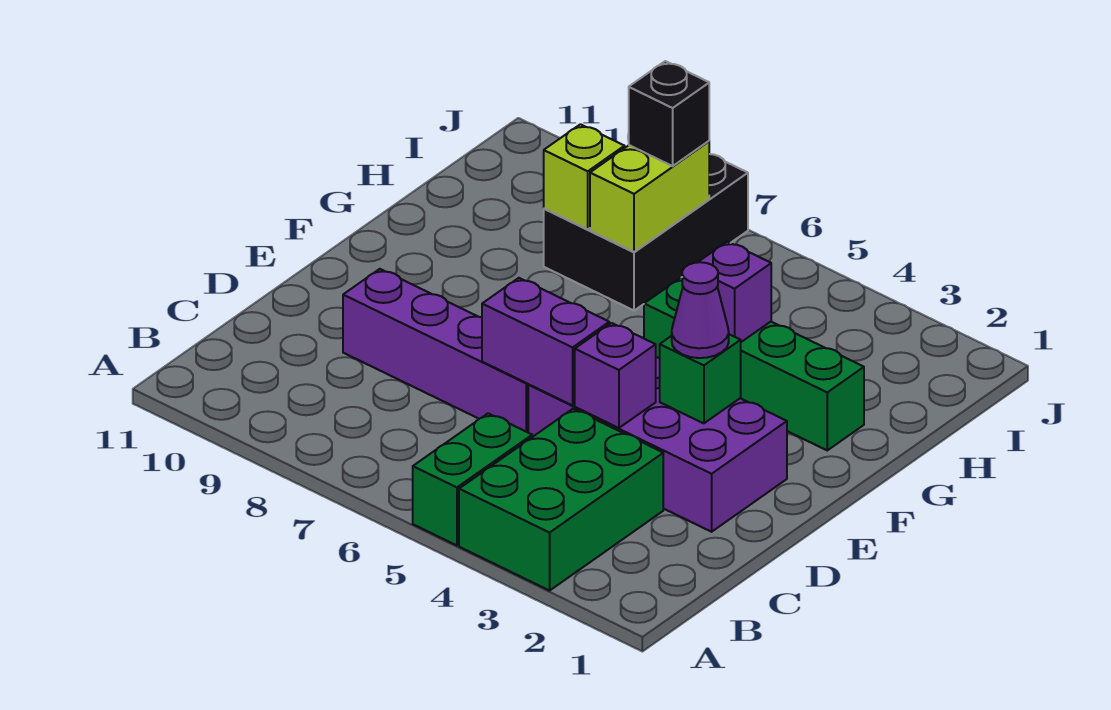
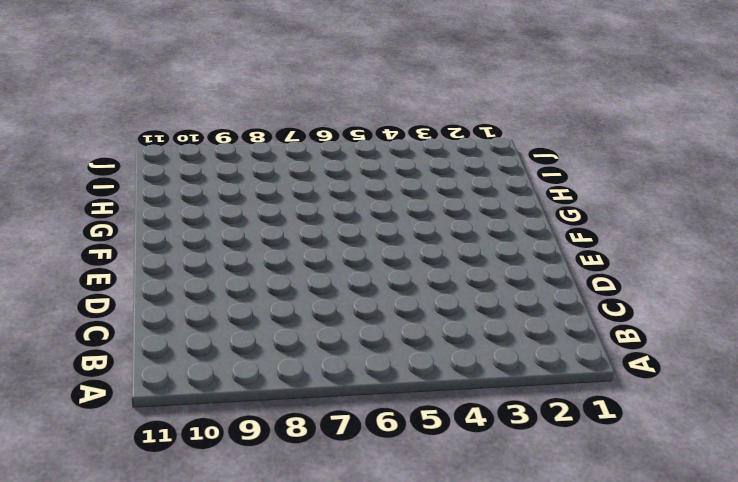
none -> green 2x3 brick [459,409,663,591]
none -> green 1x2 brick [413,413,532,545]
none -> purple 2x4 brick [528,357,787,532]

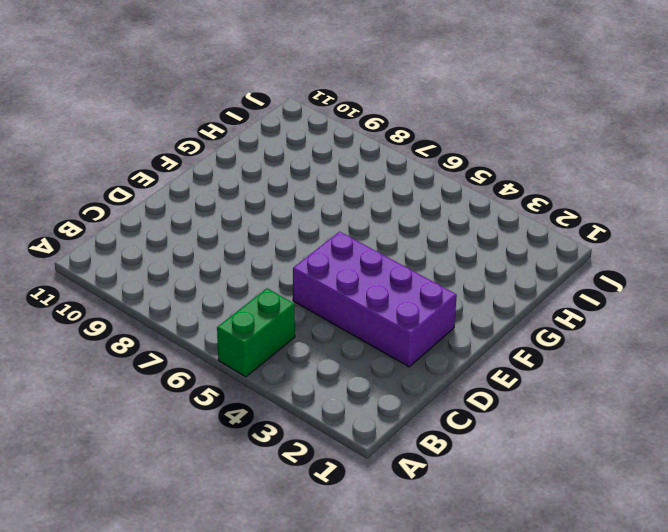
none -> green 2x3 brick [459,409,663,591]
none -> purple 1x4 brick [343,269,529,432]
none -> green 1x4 brick [644,278,864,450]

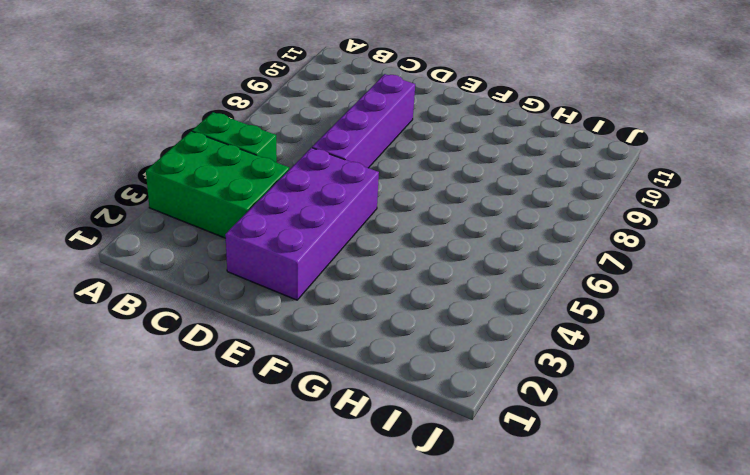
none -> green 1x4 brick [644,278,864,450]
none -> black 2x3 brick [544,154,748,311]
none -> purple 1x1 brick [575,323,656,428]

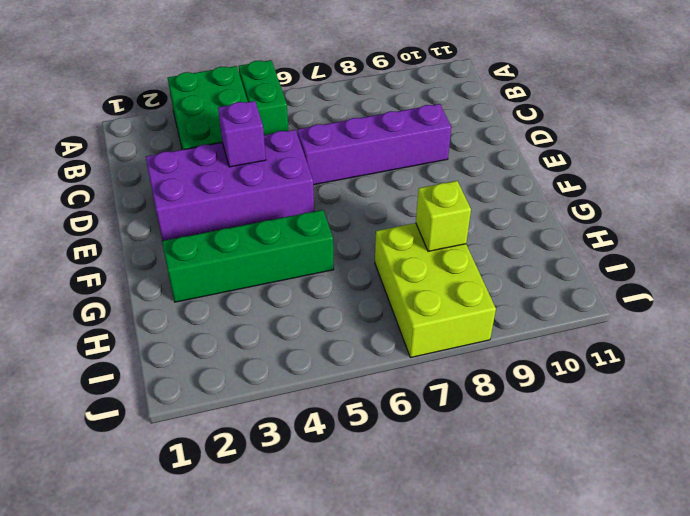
lime 2x3 brick [375,223,496,358] -> black 2x3 brick [544,154,748,311]
none -> purple 1x2 brick [482,278,609,405]
none -> green 1x1 brick [660,334,741,423]
none -> purple 1x1 brick [699,242,771,342]

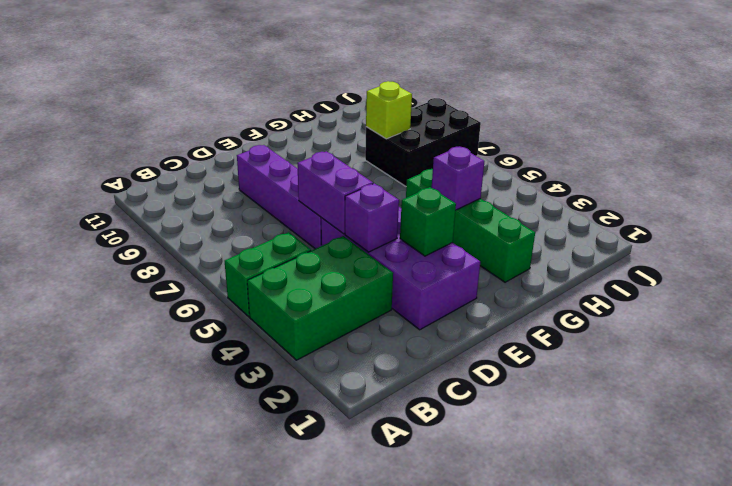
none -> lime 1x2 brick [590,141,709,252]
none -> purple 1x1 cone [672,262,729,358]
none -> black 1x1 brick [629,61,709,166]

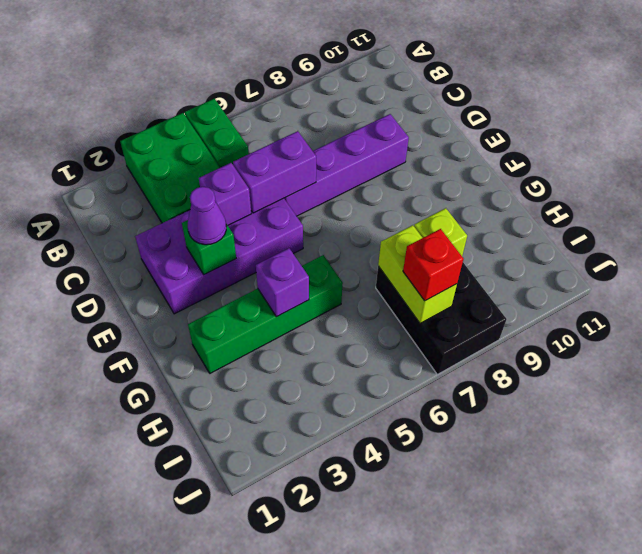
red 1x1 brick [403,229,463,301] -> black 1x1 brick [629,61,709,166]

